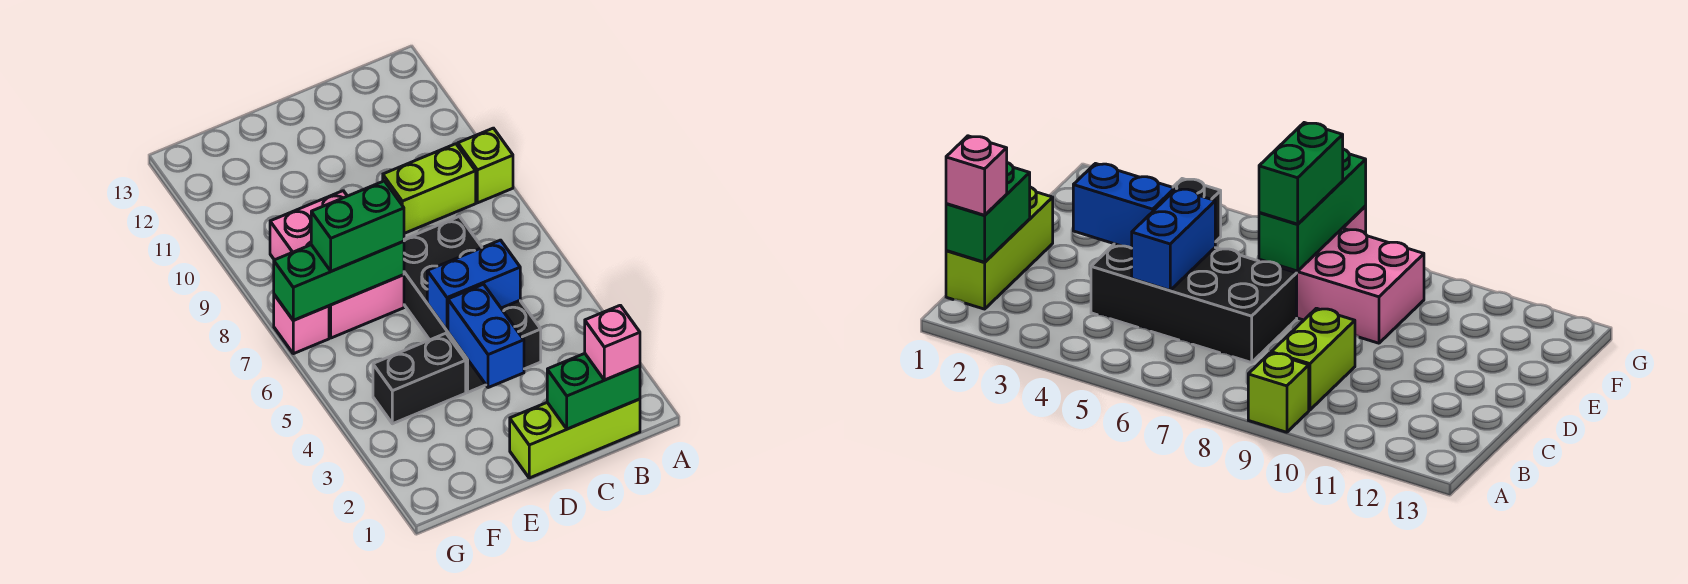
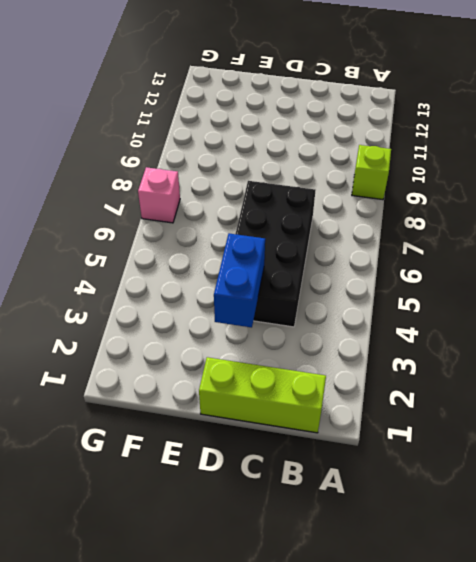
none -> lime 1x2 brick [383,144,476,233]
none -> black 1x2 brick [373,333,466,424]
none -> pink 2x3 brick [270,191,404,338]

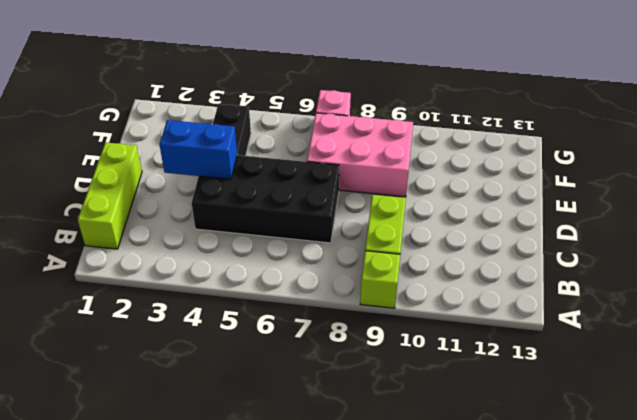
none -> green 1x2 brick [547,353,640,429]
none -> blue 1x2 brick [427,240,520,330]
none -> green 1x3 brick [274,241,404,320]

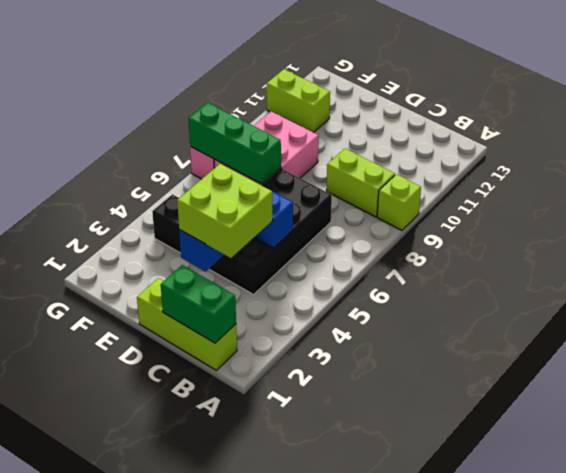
lime 2x2 brick [177,164,273,258] -> none
lime 1x2 brick [267,69,330,133] -> none
none -> pink 1x1 brick [585,305,640,380]
none -> green 1x2 brick [311,181,404,271]

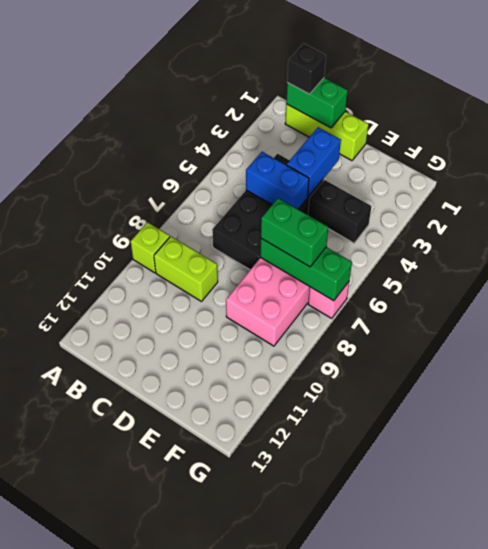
black 1x1 brick [287,43,326,94] -> pink 1x1 brick [585,305,640,380]

